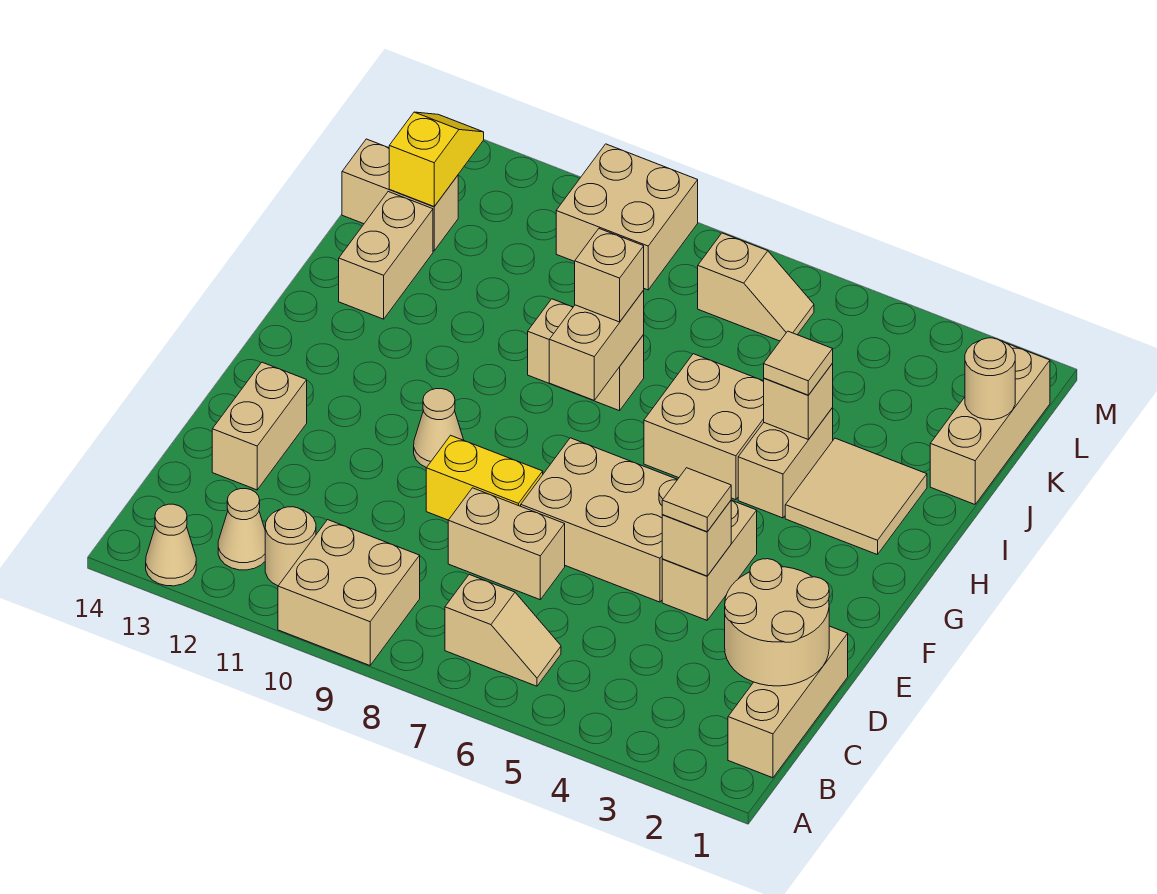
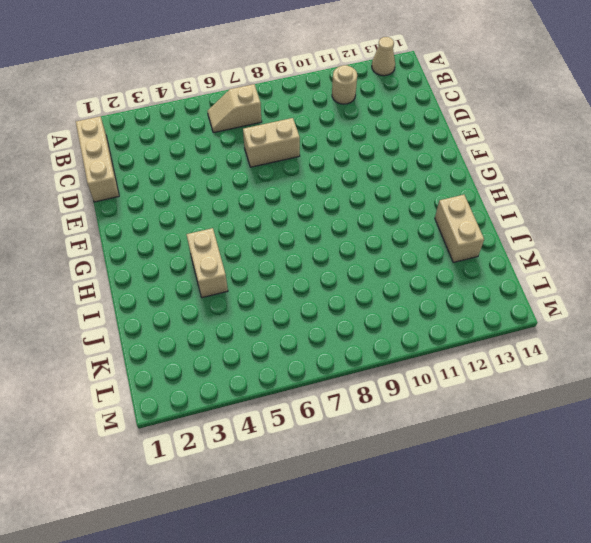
none -> tan 2x2 brick [278,520,420,665]
none -> tan 1x1 cone [218,489,265,570]
none -> tan 1x2 brick [212,362,307,490]
none -> tan 1x2 brick [662,501,757,620]

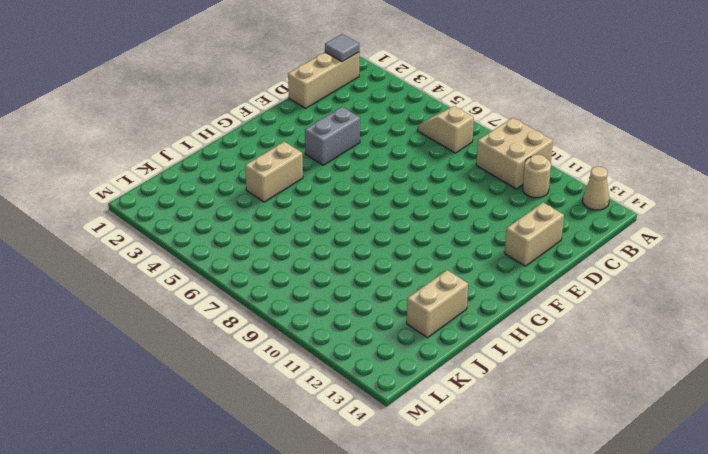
grey 1x1 tile [325,34,359,62] -> none
grey 1x2 brick [305,107,360,165] -> tan 1x2 brick [662,501,757,620]
none -> tan 1x1 cone [218,489,265,570]
none -> tan 1x2 brick [448,488,565,600]
none -> tan 2x3 brick [521,438,678,602]
none -> yellow 1x2 brick [426,435,543,520]

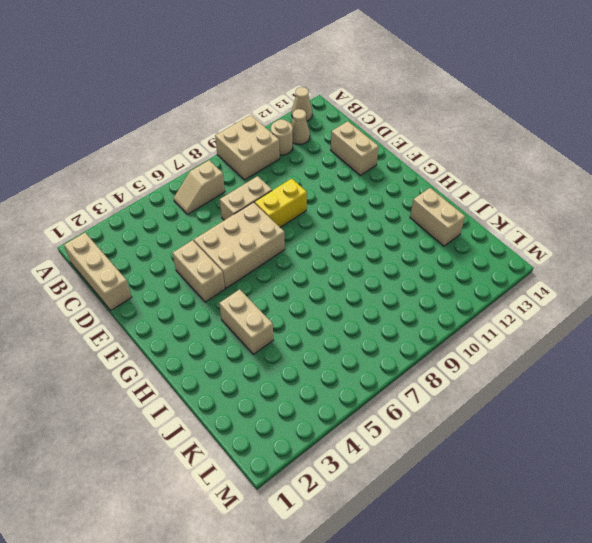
none -> tan 1x1 cone [414,389,464,468]
none -> tan 2x2 tile [785,438,927,555]
none -> tan 2x2 brick [644,354,764,500]
none -> tan 1x2 brick [528,299,644,411]

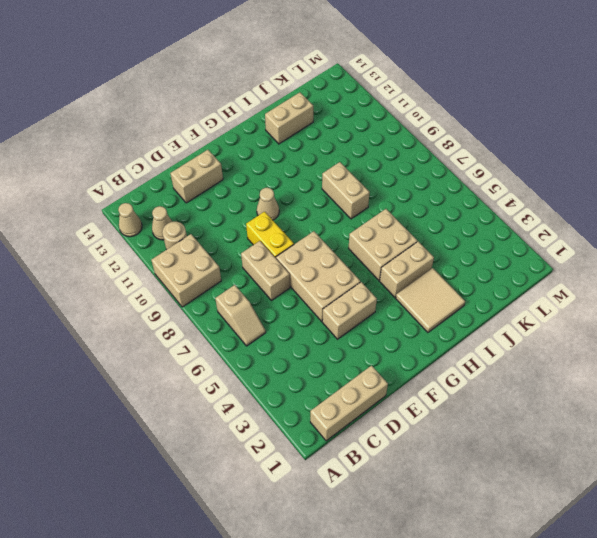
none -> tan 1x3 brick [930,344,1050,504]
none -> tan 1x2 brick [342,139,458,251]
none -> tan 1x2 slope [698,233,814,341]
none -> tan 2x2 brick [556,144,698,290]

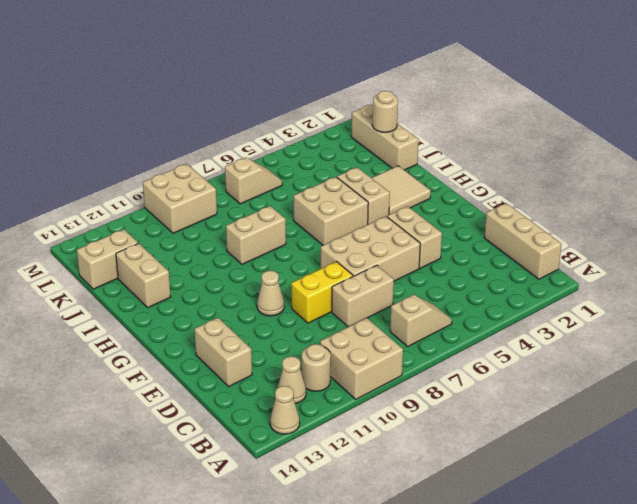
none -> tan 2x2 round brick [725,559,829,686]
none -> tan 1x1 brick [662,500,732,576]
none -> tan 1x2 brick [549,291,644,400]
none -> tan 1x1 brick [764,364,833,439]

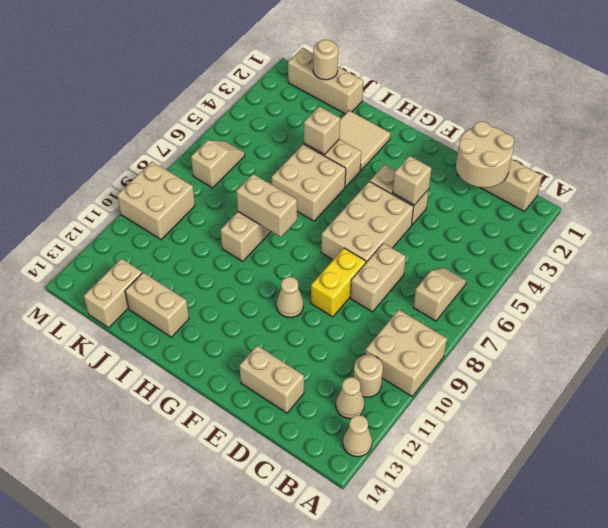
none -> yellow 1x2 slope [389,112,484,206]
none -> tan 1x1 tile [662,468,731,532]
none -> tan 1x1 tile [764,331,833,395]
none -> tan 1x1 brick [575,229,644,322]

